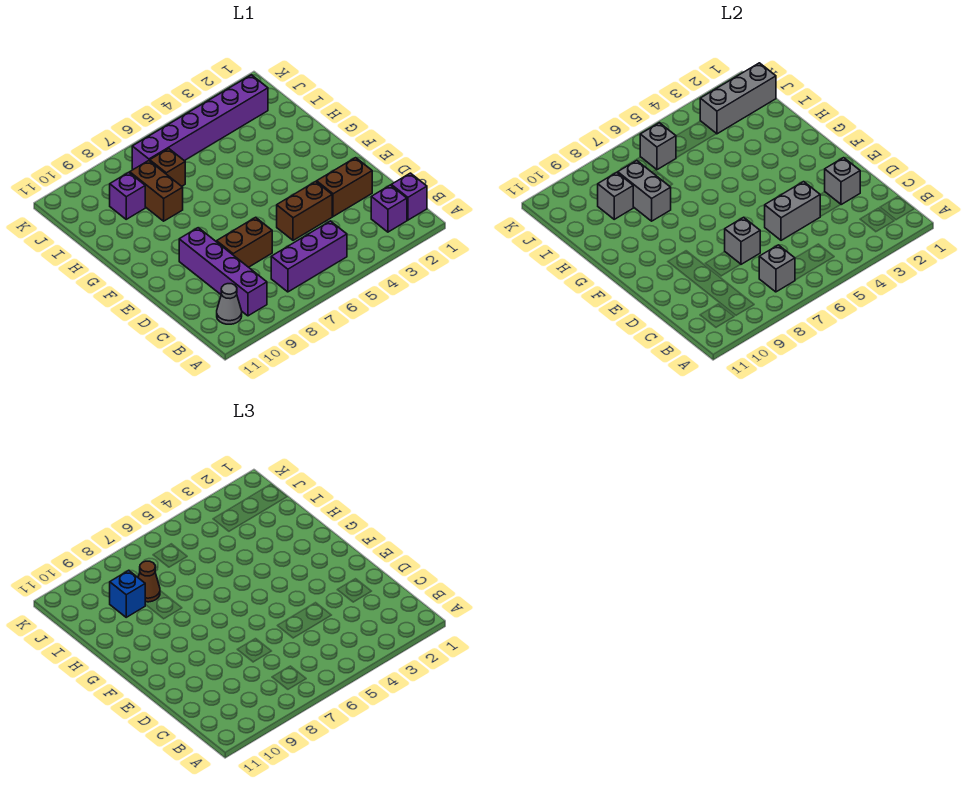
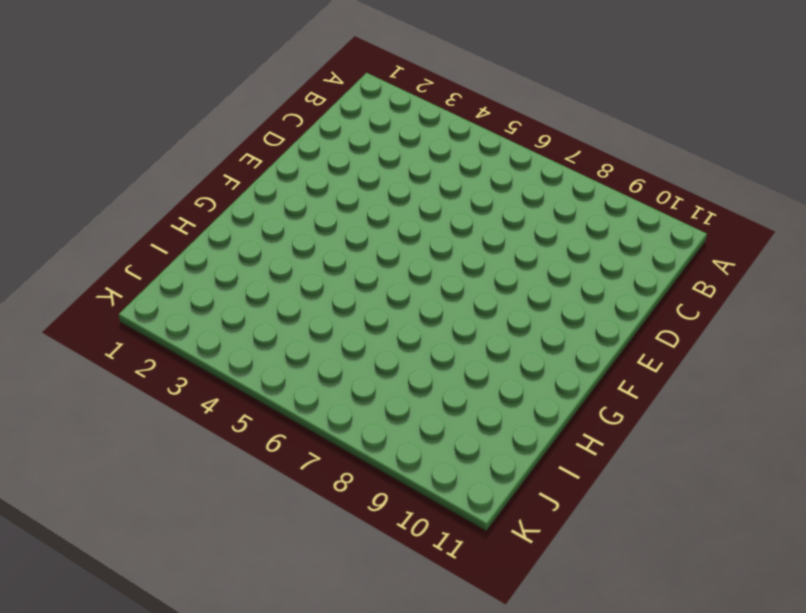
none -> purple 1x1 brick [391,173,427,220]
none -> purple 1x1 brick [371,185,407,232]
none -> purple 1x3 brick [271,221,347,292]

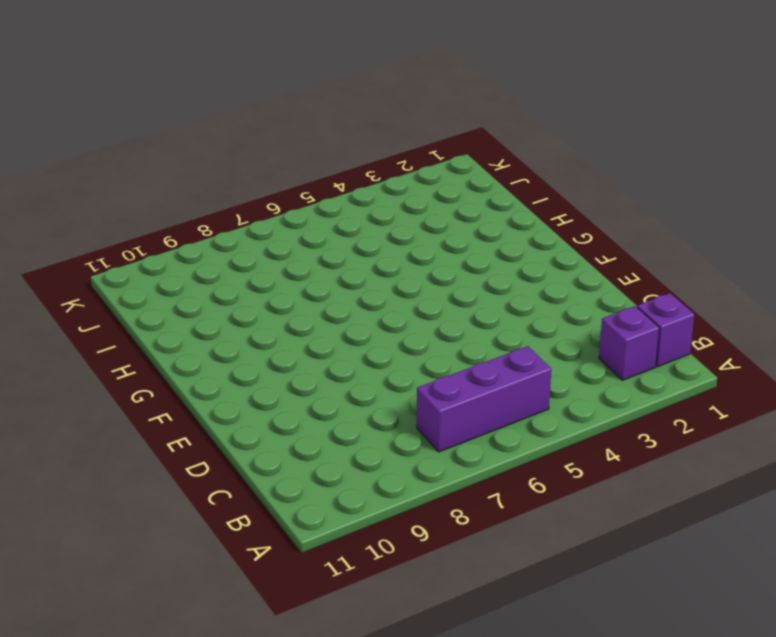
none -> purple 1x4 brick [179,228,267,316]
none -> grey 1x1 cone [217,284,242,324]
none -> brown 1x2 brick [317,158,372,217]

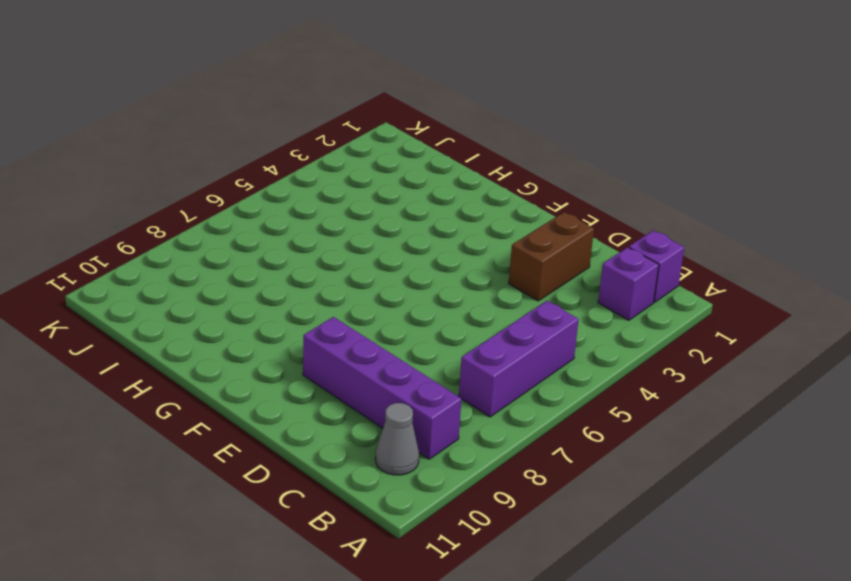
none -> brown 1x2 brick [277,182,332,240]
none -> brown 1x2 brick [217,217,272,267]
none -> brown 1x2 brick [130,161,183,221]

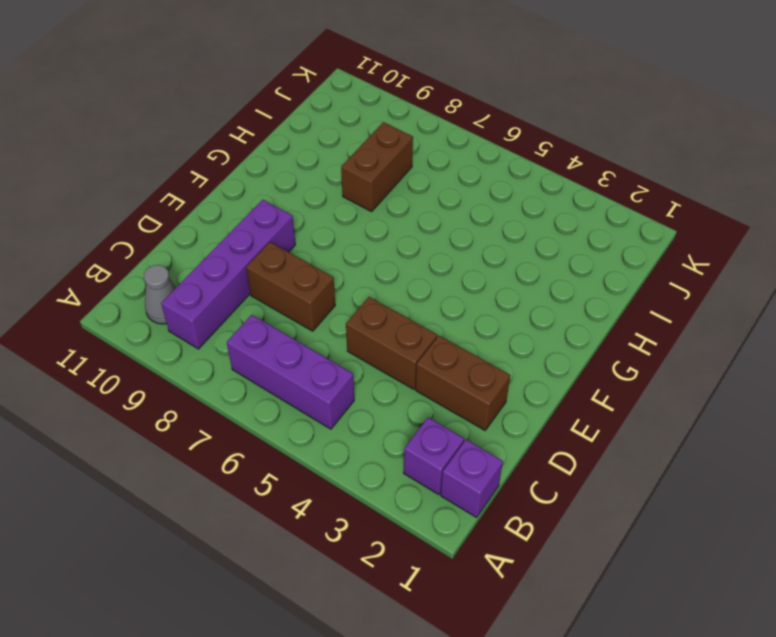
none -> brown 1x1 brick [150,149,185,186]
none -> purple 1x1 brick [110,172,145,219]
none -> purple 1x6 brick [132,75,268,169]

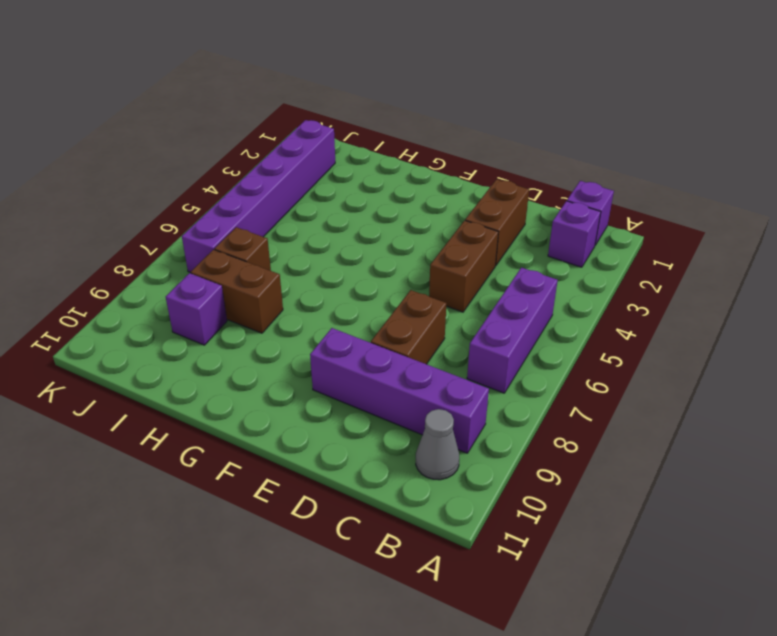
none -> grey 1x1 brick [759,245,795,292]
none -> grey 1x1 brick [825,158,860,205]
none -> grey 1x2 brick [765,182,820,240]

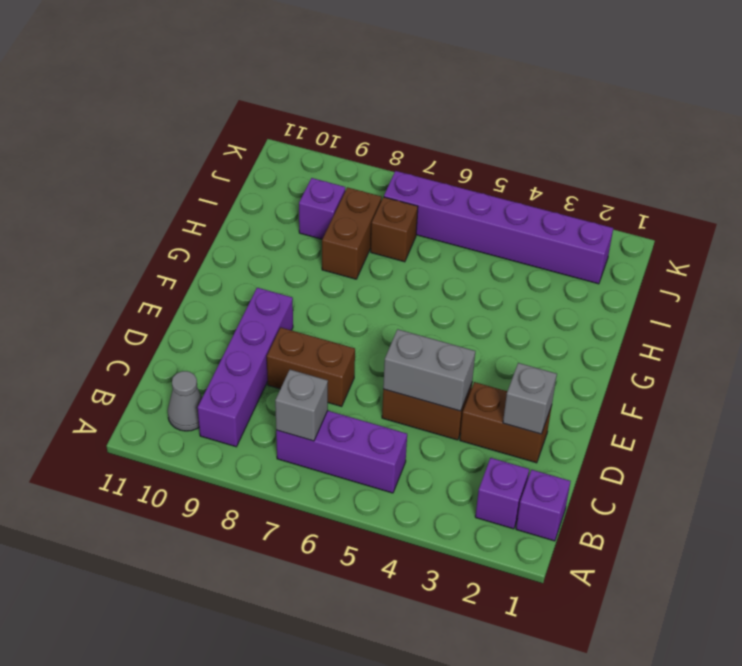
none -> grey 1x1 brick [725,217,760,264]
none -> grey 1x2 brick [618,161,671,221]
none -> grey 1x1 brick [598,172,633,219]

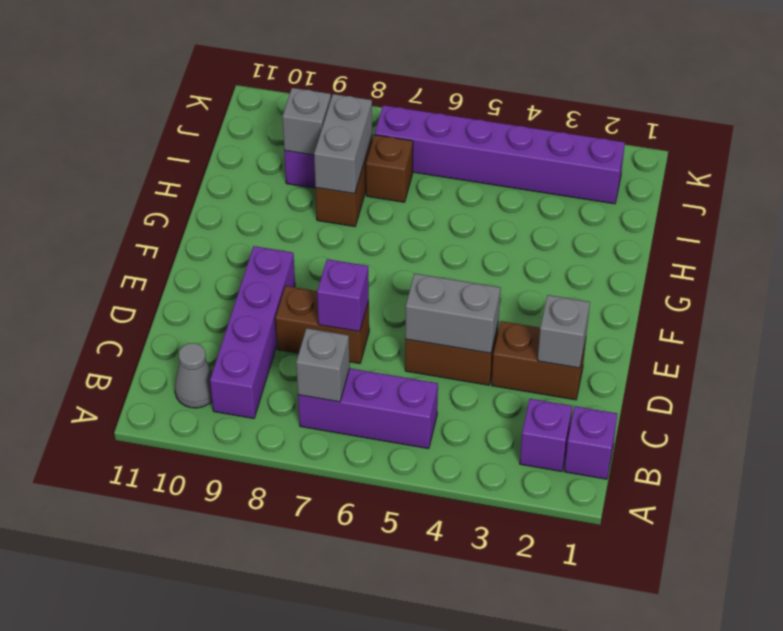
purple 1x1 brick [317,259,369,331] -> grey 1x1 brick [725,217,760,264]
none -> grey 1x3 brick [700,63,776,134]
none -> grey 1x1 brick [640,123,676,170]
none -> brown 1x1 cone [138,561,160,602]

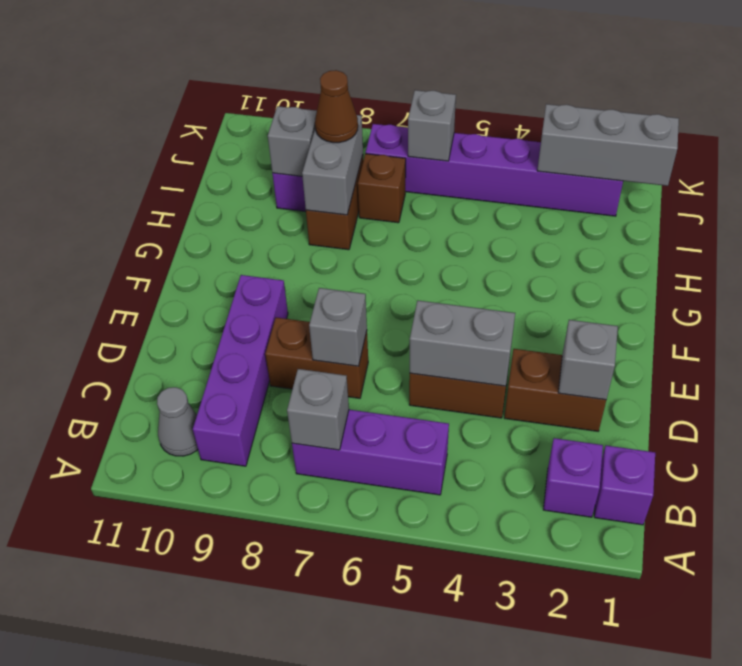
none -> blue 1x1 brick [110,570,145,617]

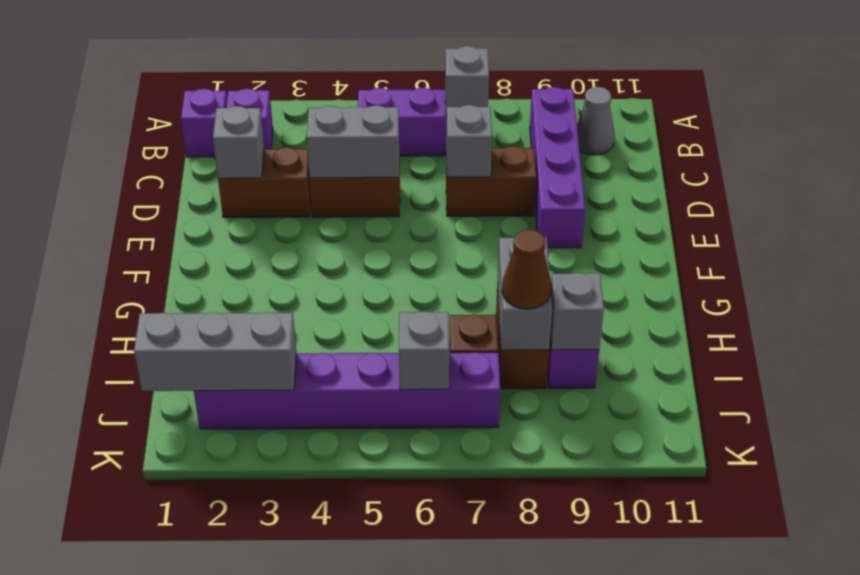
none -> blue 1x1 brick [110,570,145,617]

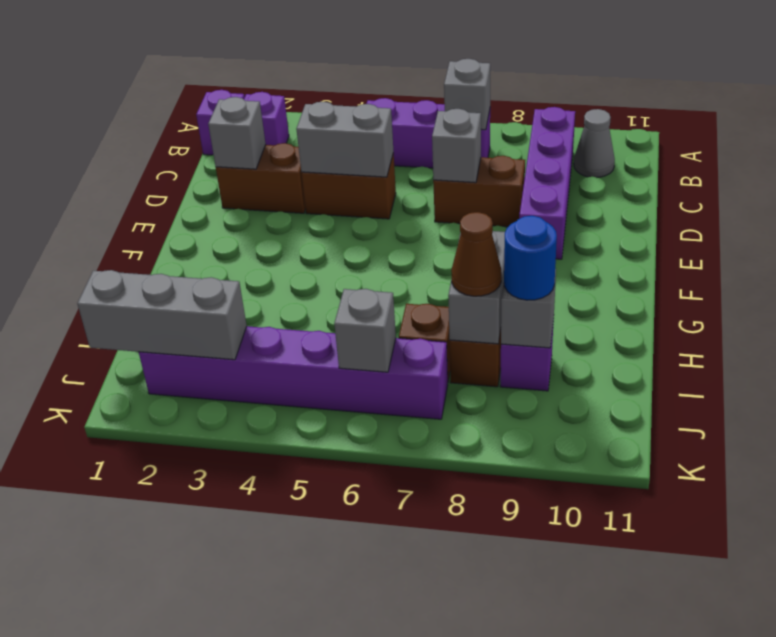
blue 1x1 round brick [504,216,557,300] -> blue 1x1 brick [110,570,145,617]

